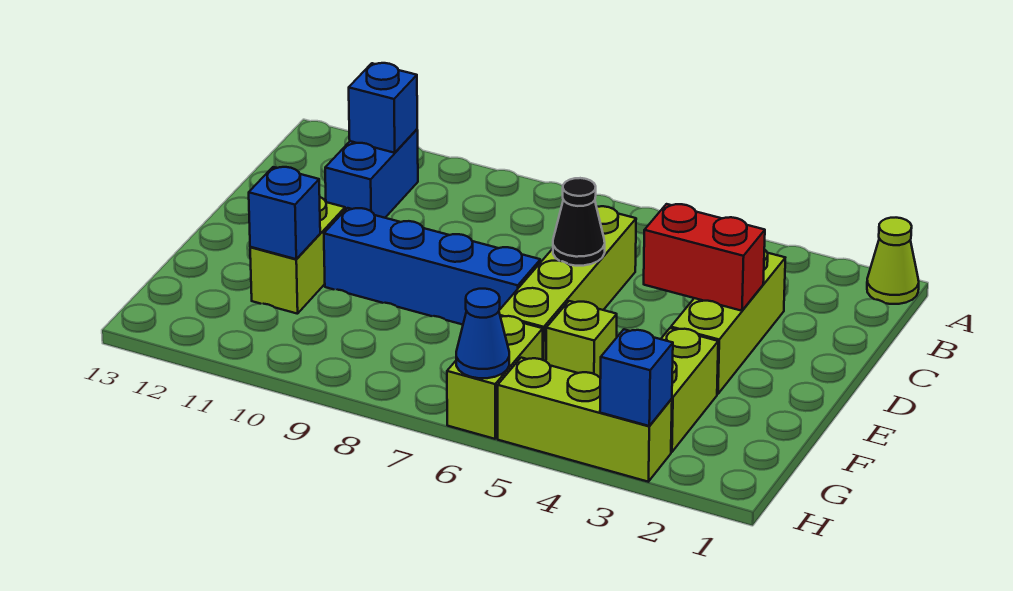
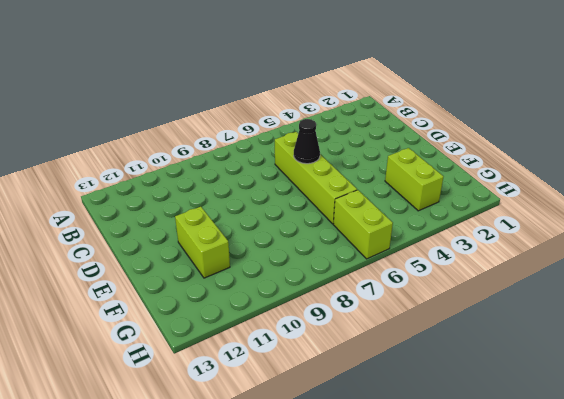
none -> lime 1x1 cone [867,218,919,304]
none -> blue 1x2 brick [325,129,418,218]
none -> lime 1x3 brick [671,249,785,394]

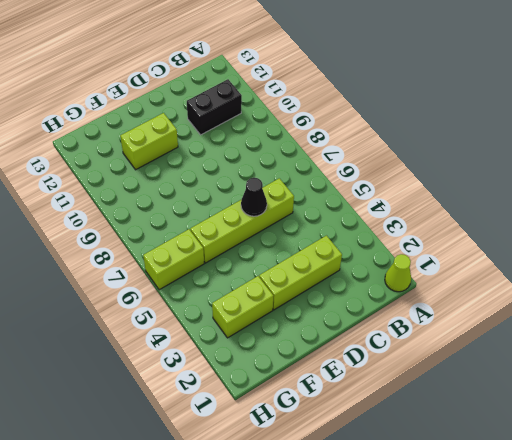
black 1x2 brick [187,79,242,135] -> blue 1x2 brick [325,129,418,218]
none -> blue 1x4 brick [324,208,540,325]
none -> lime 1x1 brick [546,301,617,378]
none -> lime 1x3 brick [498,358,672,482]

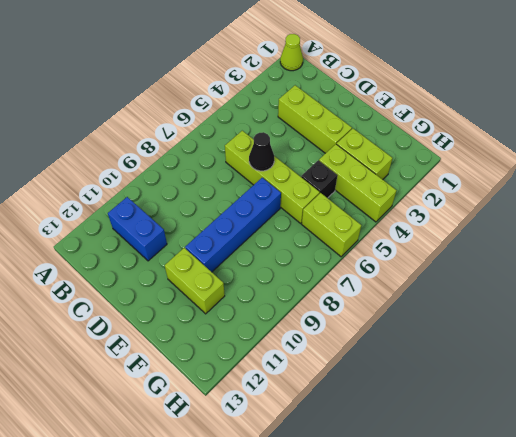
lime 1x3 brick [319,144,397,222] -> lime 1x3 brick turned to [498,358,672,482]
black 1x1 brick [301,160,337,198] -> lime 1x1 brick [546,301,617,378]
none -> blue 1x1 brick [349,63,417,153]
none -> red 1x2 brick [644,204,765,311]
none -> blue 1x1 brick [249,167,320,259]

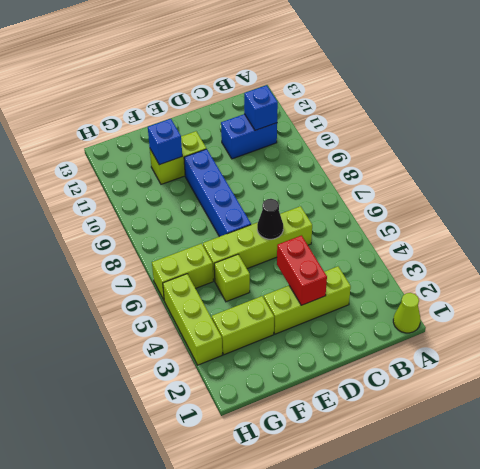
none -> blue 1x1 brick [600,329,673,426]
none -> blue 1x1 cone [456,289,509,378]

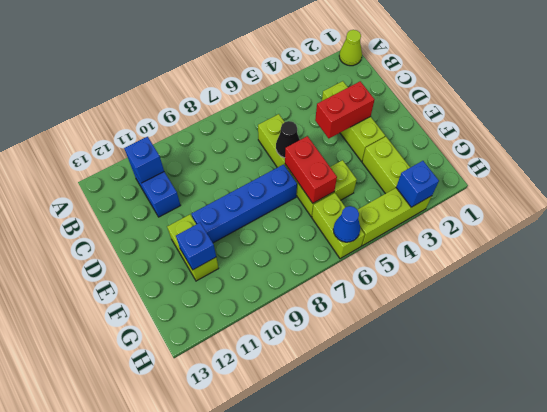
red 1x2 brick [285,136,337,203] -> none

